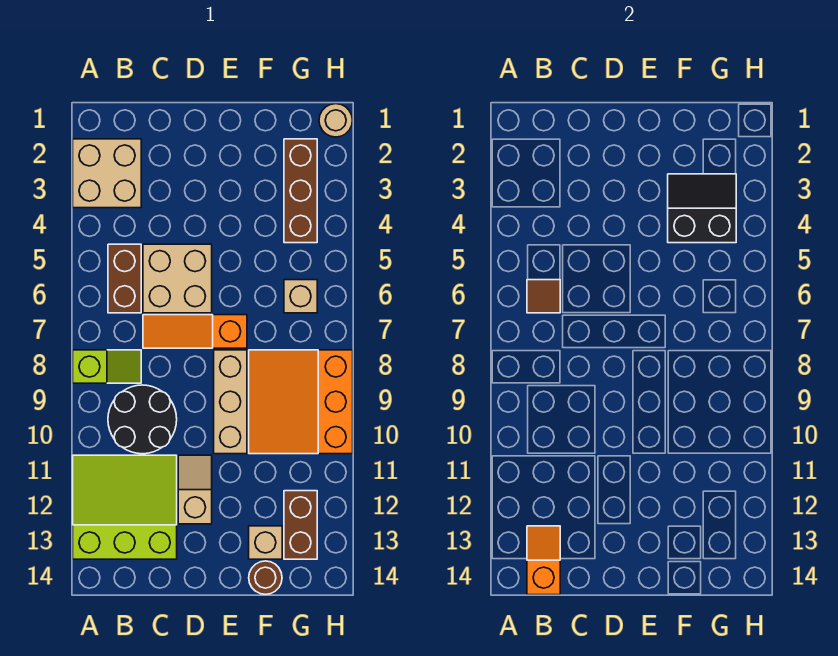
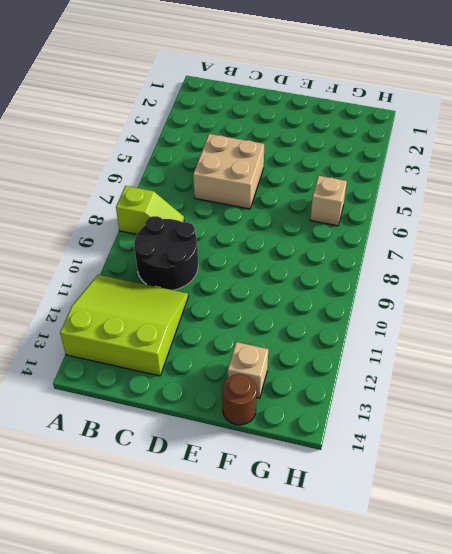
none -> tan 2x2 brick [73,139,141,208]
none -> brown 1x2 brick [108,244,141,313]
none -> orange 1x3 slope [143,315,247,348]

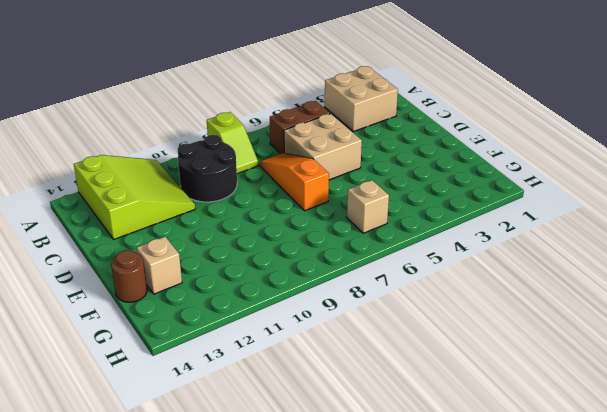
none -> tan 1x2 slope [178,455,212,524]
none -> tan 1x3 brick [214,350,247,454]
none -> orange 3x3 slope [249,350,353,454]

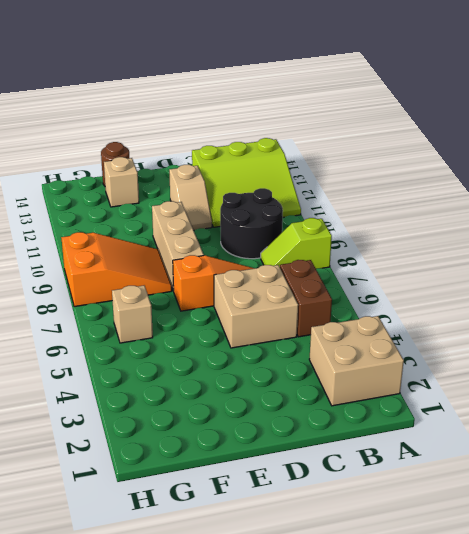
orange 2x3 slope [61,232,172,307] -> orange 3x3 slope [249,350,353,454]
none -> brown 1x3 brick [284,139,317,243]
none -> brown 1x2 brick [284,491,317,559]
none -> tan 1x1 round brick [319,104,353,137]

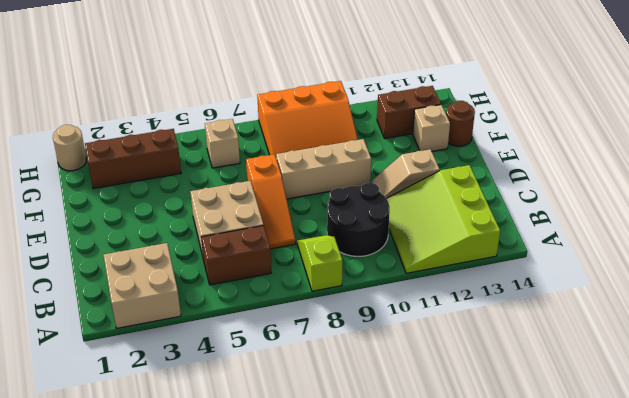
none -> brown 1x1 tile [527,280,560,313]
none -> orange 1x2 slope [527,526,560,595]
none -> black 2x2 slope [668,174,736,243]

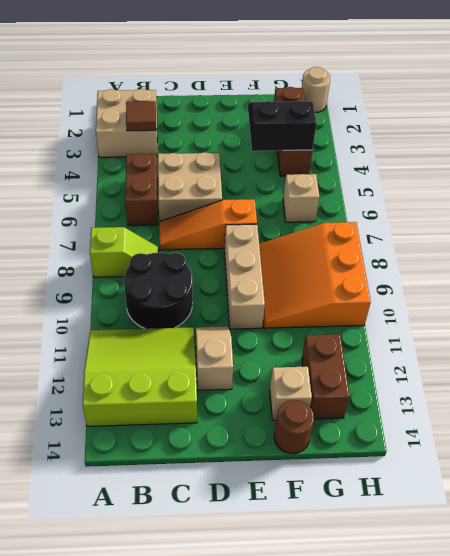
brown 1x1 tile [126,101,156,131] -> brown 1x1 tile moved to [527,280,560,313]
none -> orange 1x2 slope [527,526,560,595]

